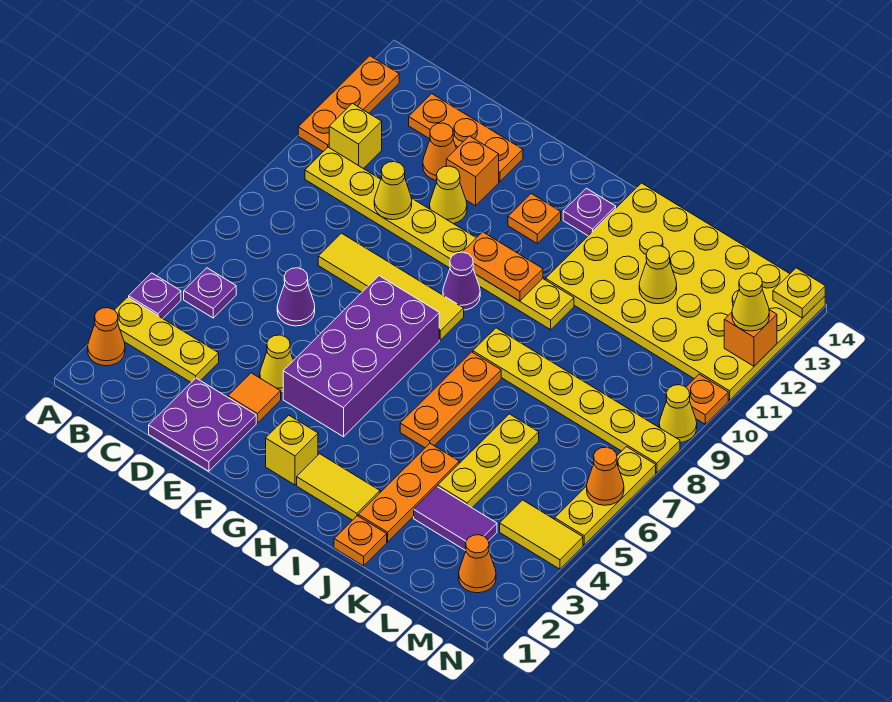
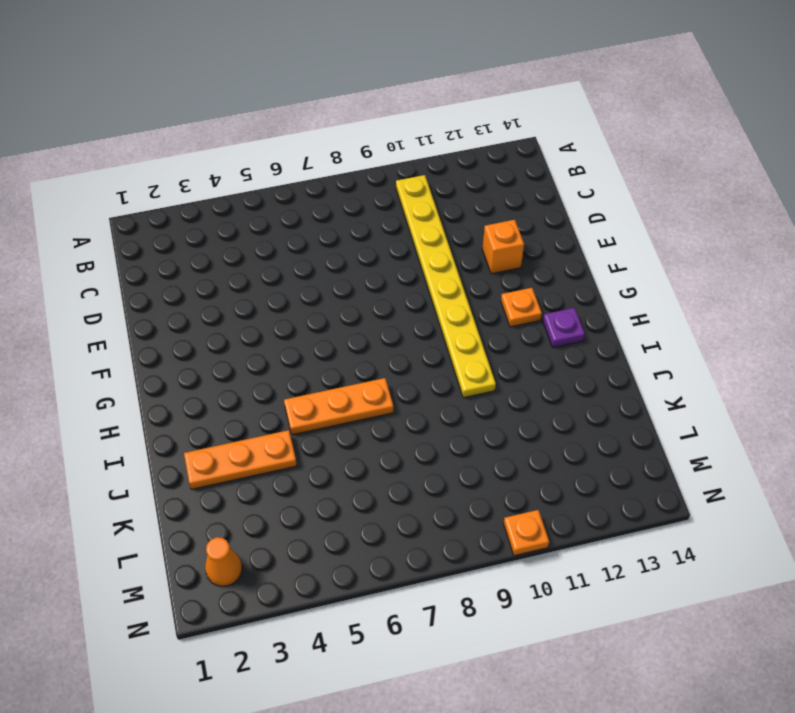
none -> orange 1x1 cone [88,308,125,366]
none -> yellow 1x3 plate [115,297,219,382]
none -> purple 1x1 plate [129,273,181,318]
none -> orange 1x3 plate [298,56,399,151]

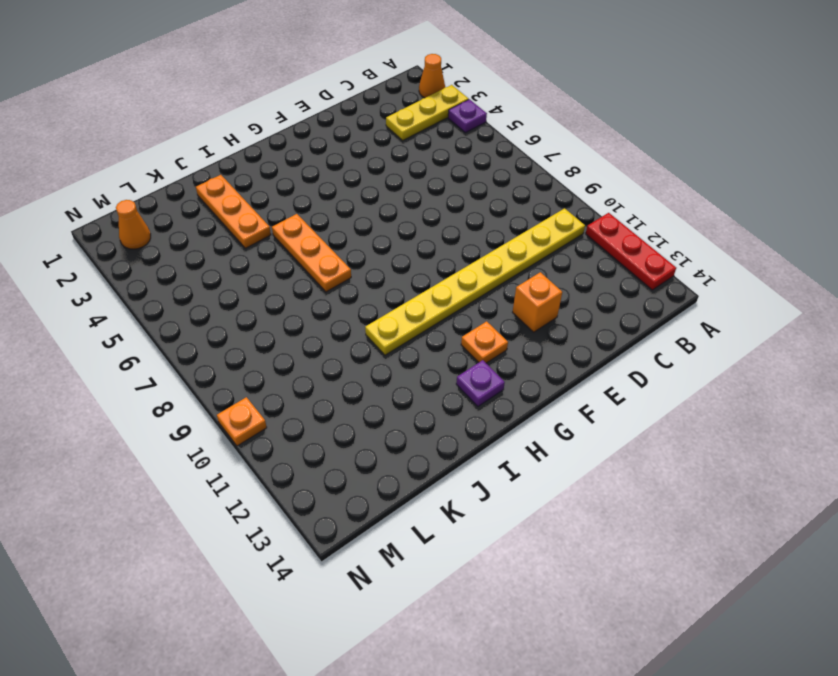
red 1x3 plate [586,213,676,290] -> orange 1x3 plate [298,56,399,151]
none -> purple 1x1 plate [184,268,236,318]
none -> yellow 1x1 brick [329,103,382,169]
none -> orange 1x3 plate [409,94,523,182]
none -> purple 2x2 plate [149,378,256,471]

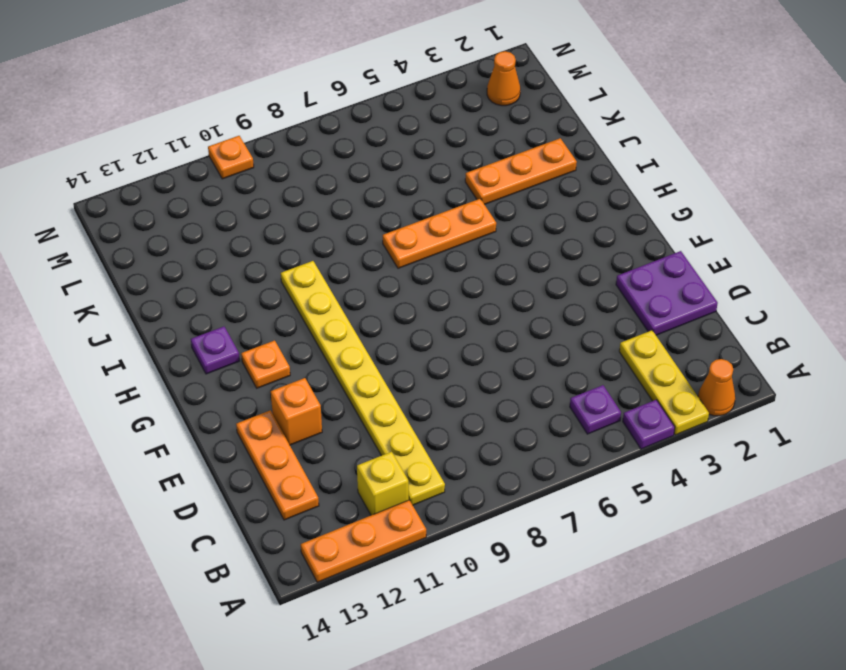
none -> purple 1x1 cone [277,268,315,326]
none -> yellow 1x4 tile [318,233,464,340]
none -> orange 1x1 cone [423,123,456,181]
none -> orange 1x1 tile [228,373,281,423]

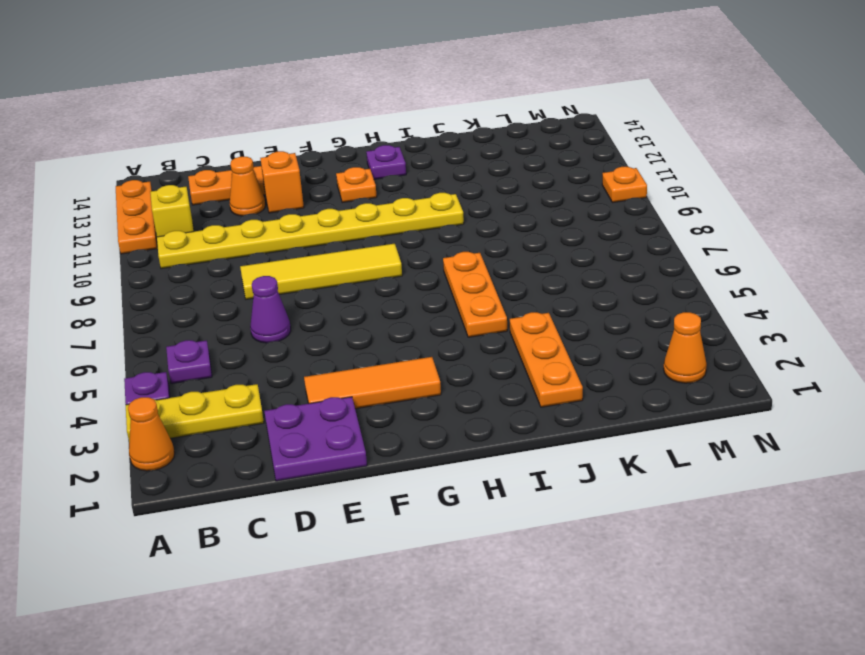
orange 1x3 tile [304,357,441,409] -> orange 1x1 tile [228,373,281,423]
none -> yellow 1x1 cone [260,335,293,393]
none -> yellow 1x1 cone [430,166,467,224]
none -> purple 2x4 brick [283,276,439,437]
none -> yellow 1x1 brick [266,415,318,485]

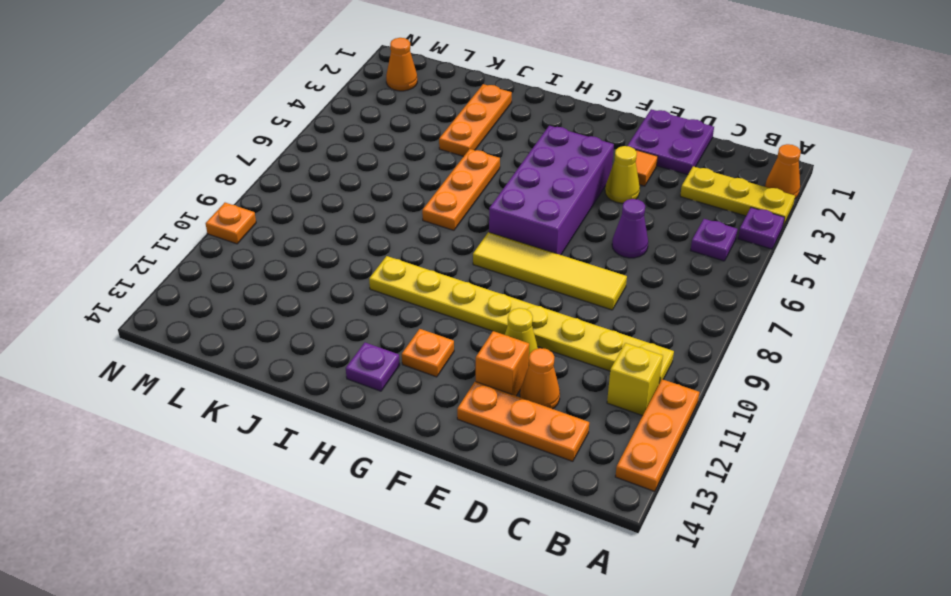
none -> yellow 1x1 brick [266,415,318,485]
none -> purple 1x1 cone [443,252,480,310]
none -> yellow 1x2 tile [297,454,380,520]
none -> yellow 1x6 plate [473,328,680,473]

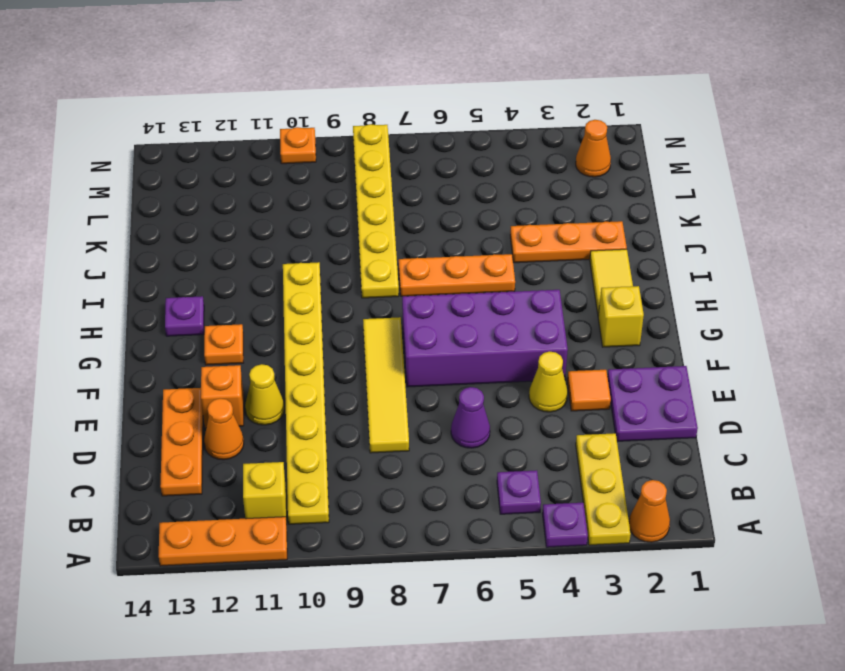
none -> purple 1x1 cone [443,252,480,310]
none -> yellow 4x6 plate [546,183,825,400]
none -> orange 1x1 plate [334,516,387,566]
none -> purple 1x2 tile [414,486,497,551]

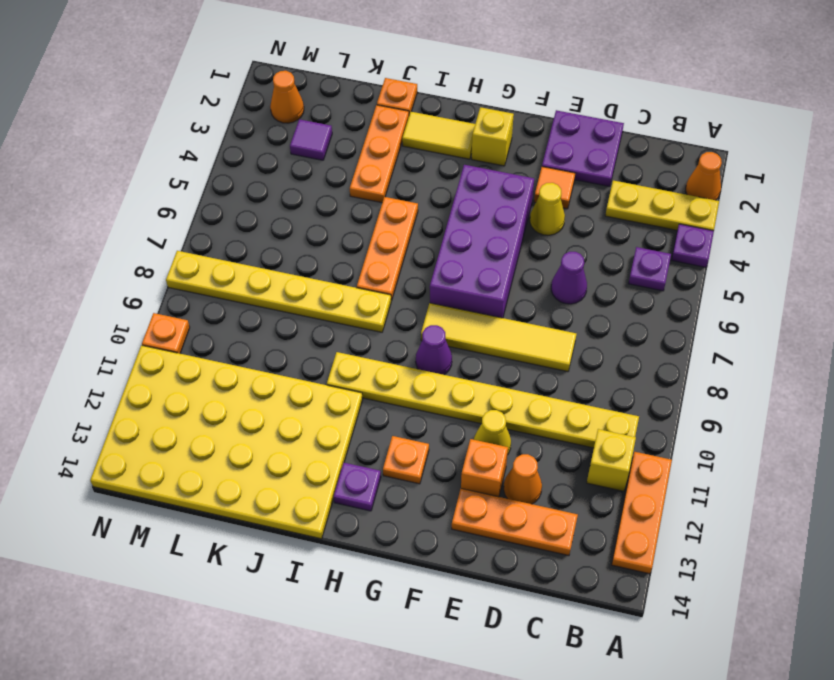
purple 1x1 tile [290,119,332,160] -> purple 1x2 tile [414,486,497,551]
none -> yellow 1x3 plate [438,414,539,508]
none -> yellow 1x2 tile [500,500,583,569]
none -> yellow 1x3 plate [555,447,656,545]
none -> yellow 1x1 cone [659,385,697,443]

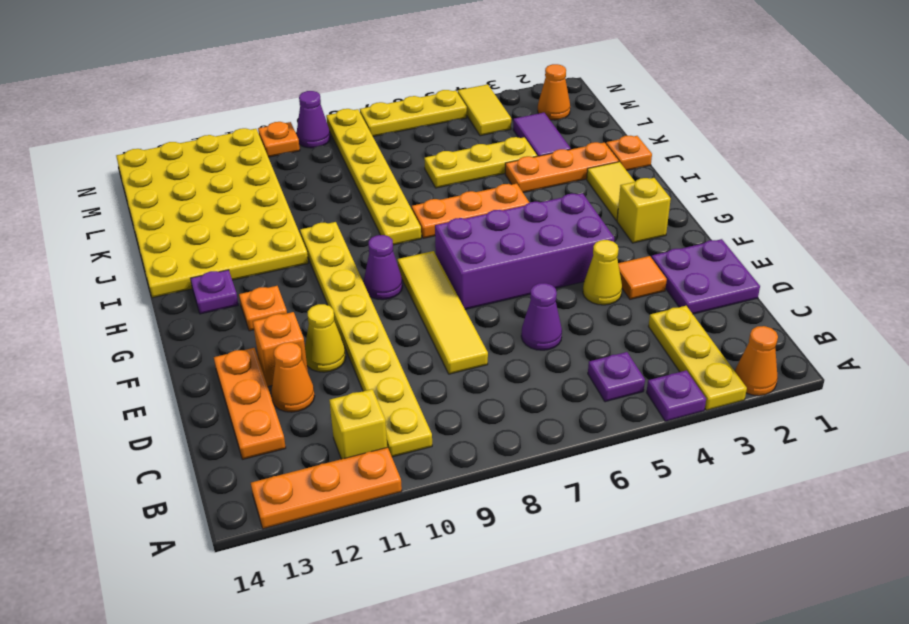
purple 1x1 cone [297,91,330,148] -> yellow 1x1 cone [659,385,697,443]
none -> yellow 1x1 cone [374,162,412,220]
none -> orange 1x2 plate [463,232,543,301]
none -> yellow 1x1 cone [639,246,677,304]
none -> orange 1x1 cone [587,447,624,505]

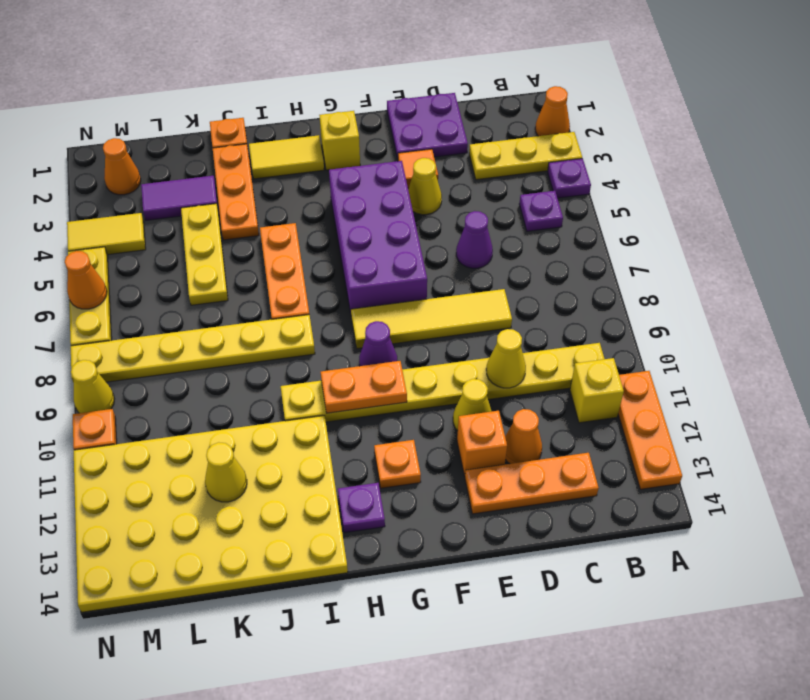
none -> orange 1x1 brick [724,310,777,366]
none -> yellow 1x1 plate [773,268,825,318]
none -> yellow 1x1 cone [732,273,769,331]

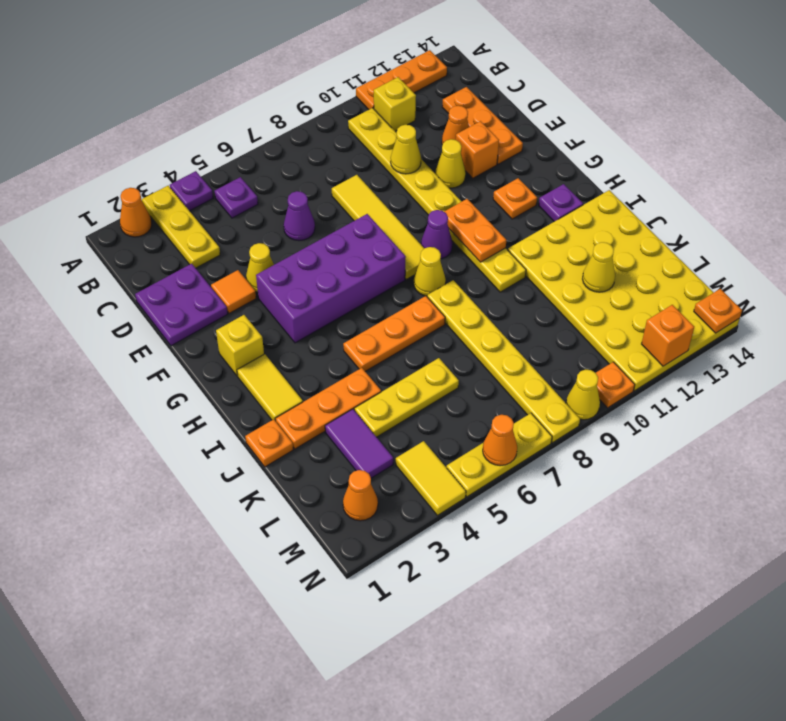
yellow 1x1 cone [414,247,446,296] -> yellow 1x1 cone moved to [732,273,769,331]
orange 1x1 plate [694,289,742,333] -> yellow 1x1 plate [773,268,825,318]

